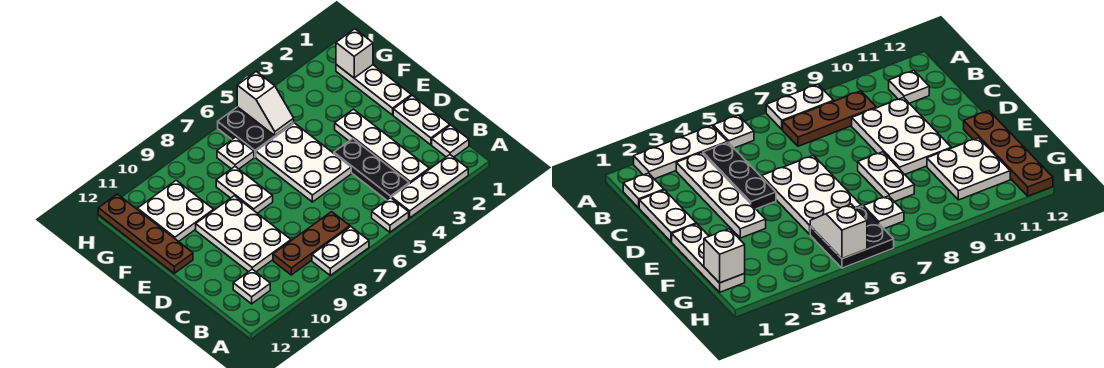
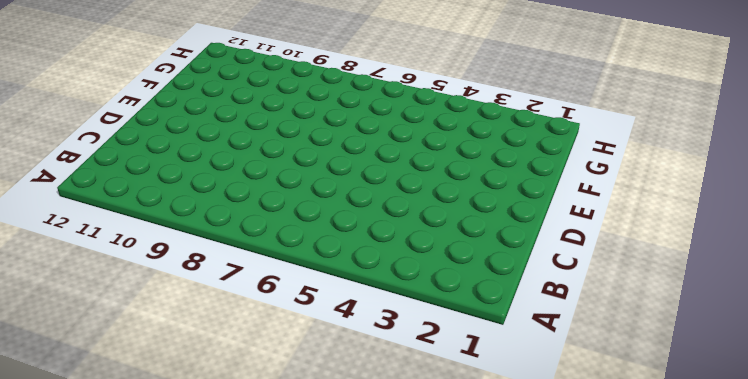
none -> white 1x3 plate [391,155,468,218]
none -> white 1x1 plate [372,198,409,232]
none -> white 1x2 plate [312,227,369,275]

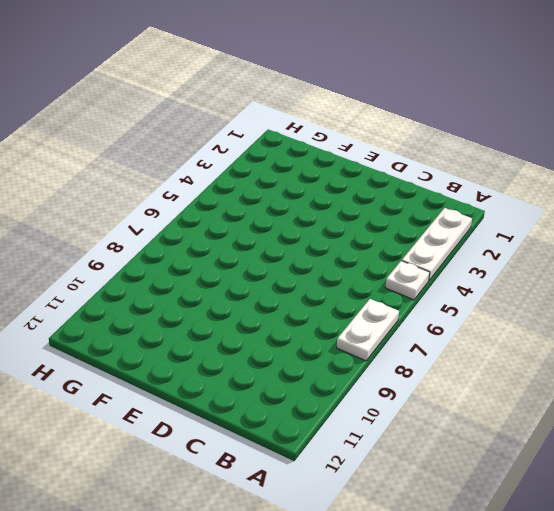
none -> white 1x1 plate [432,125,469,157]
none -> white 1x4 plate [335,109,429,184]
none -> black 1x3 plate [334,139,409,200]

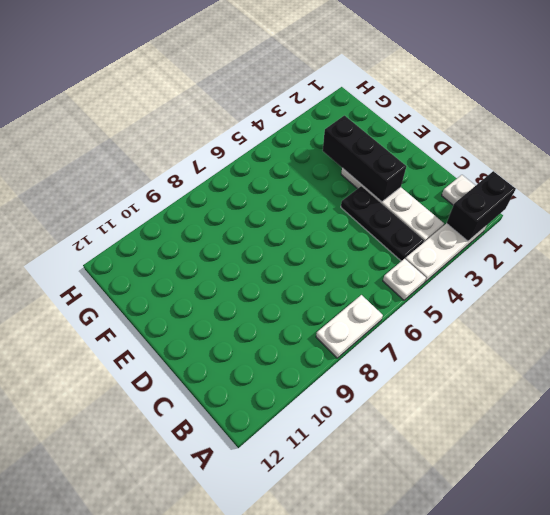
black 1x2 brick [447,171,516,241] -> none
black 1x3 brick [323,116,406,202] -> none
none -> brown 1x3 plate [273,212,350,275]
none -> white 1x1 plate [233,269,270,304]
none -> white 1x2 plate [393,95,450,145]

